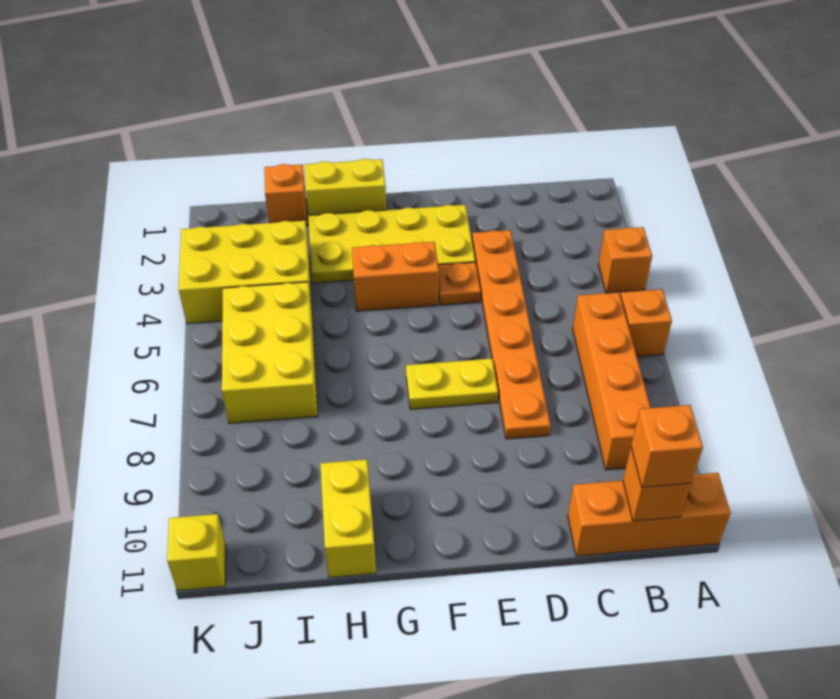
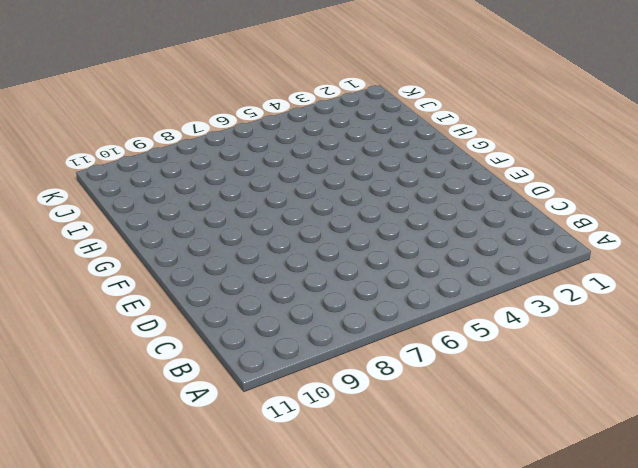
none -> orange 1x1 brick [598,227,652,293]
none -> orange 1x1 brick [620,289,672,356]
none -> orange 1x3 brick [568,473,731,556]

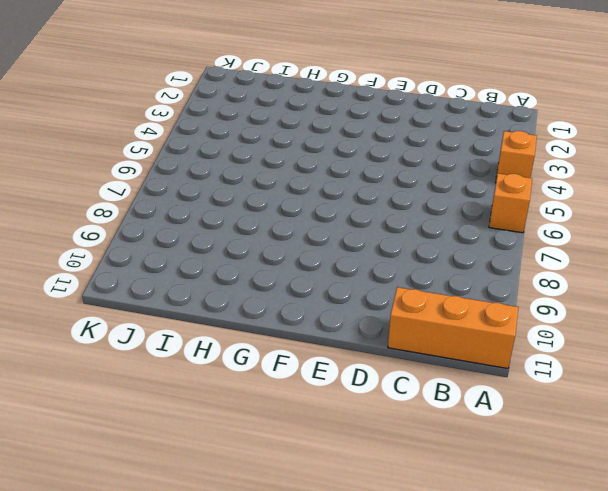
none -> orange 1x4 brick [573,292,651,470]
none -> orange 1x6 plate [472,230,551,439]
none -> yellow 2x4 plate [308,205,475,283]

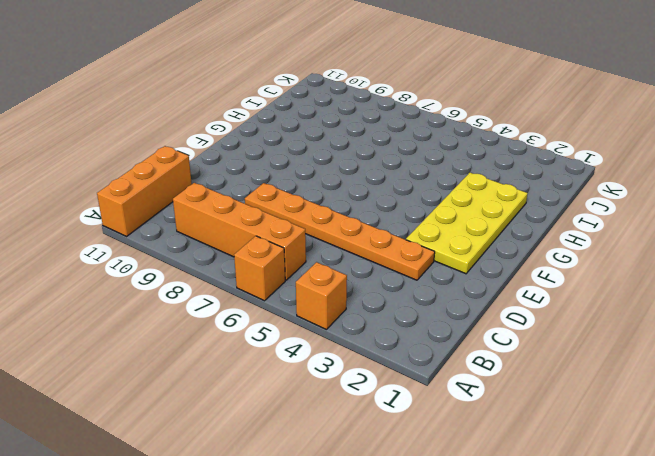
none -> orange 1x1 plate [438,262,481,305]
none -> yellow 1x2 plate [406,359,498,409]
none -> orange 1x2 brick [352,242,439,311]

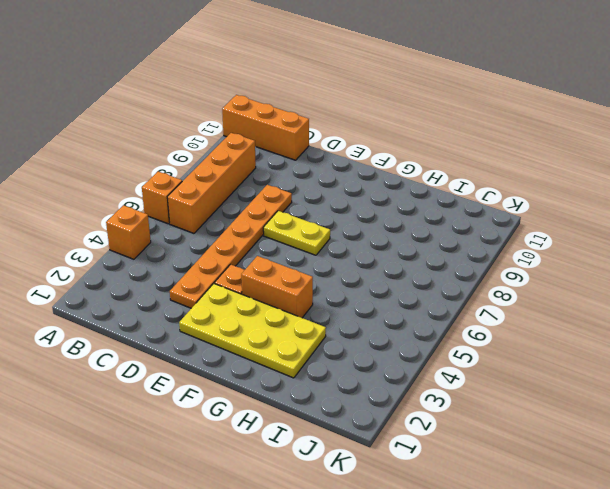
none -> yellow 1x2 brick [305,159,386,215]
none -> yellow 1x2 brick [320,459,376,578]
none -> orange 1x1 brick [264,164,307,225]

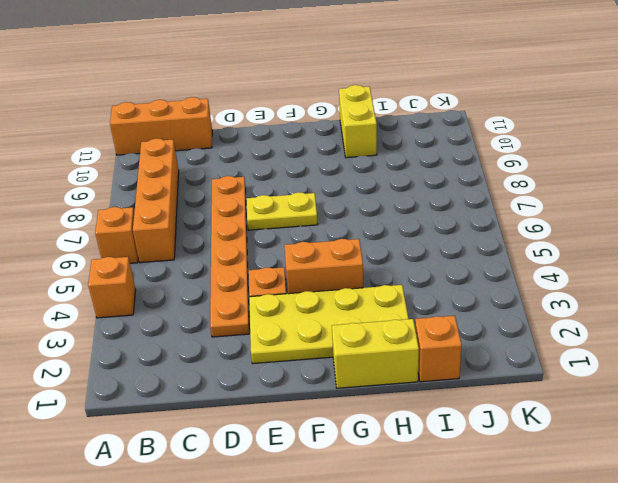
none -> yellow 2x3 brick [179,221,312,324]
none -> yellow 2x3 brick [222,282,318,423]
none -> yellow 1x1 brick [167,514,226,591]

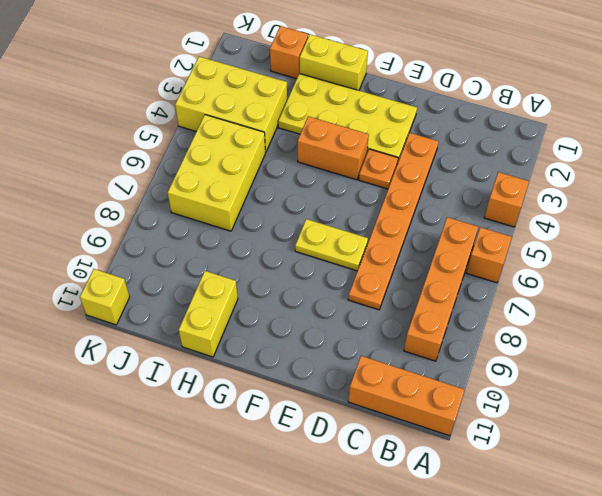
none -> orange 1x1 brick [623,448,691,521]
none -> orange 1x1 brick [631,405,703,487]

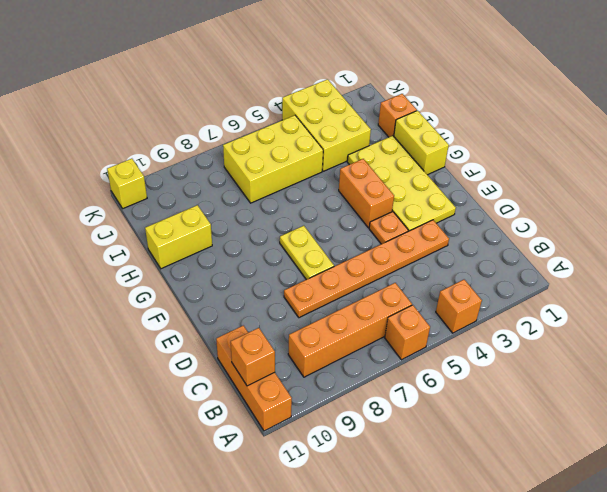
none -> orange 1x1 brick [631,405,703,487]

